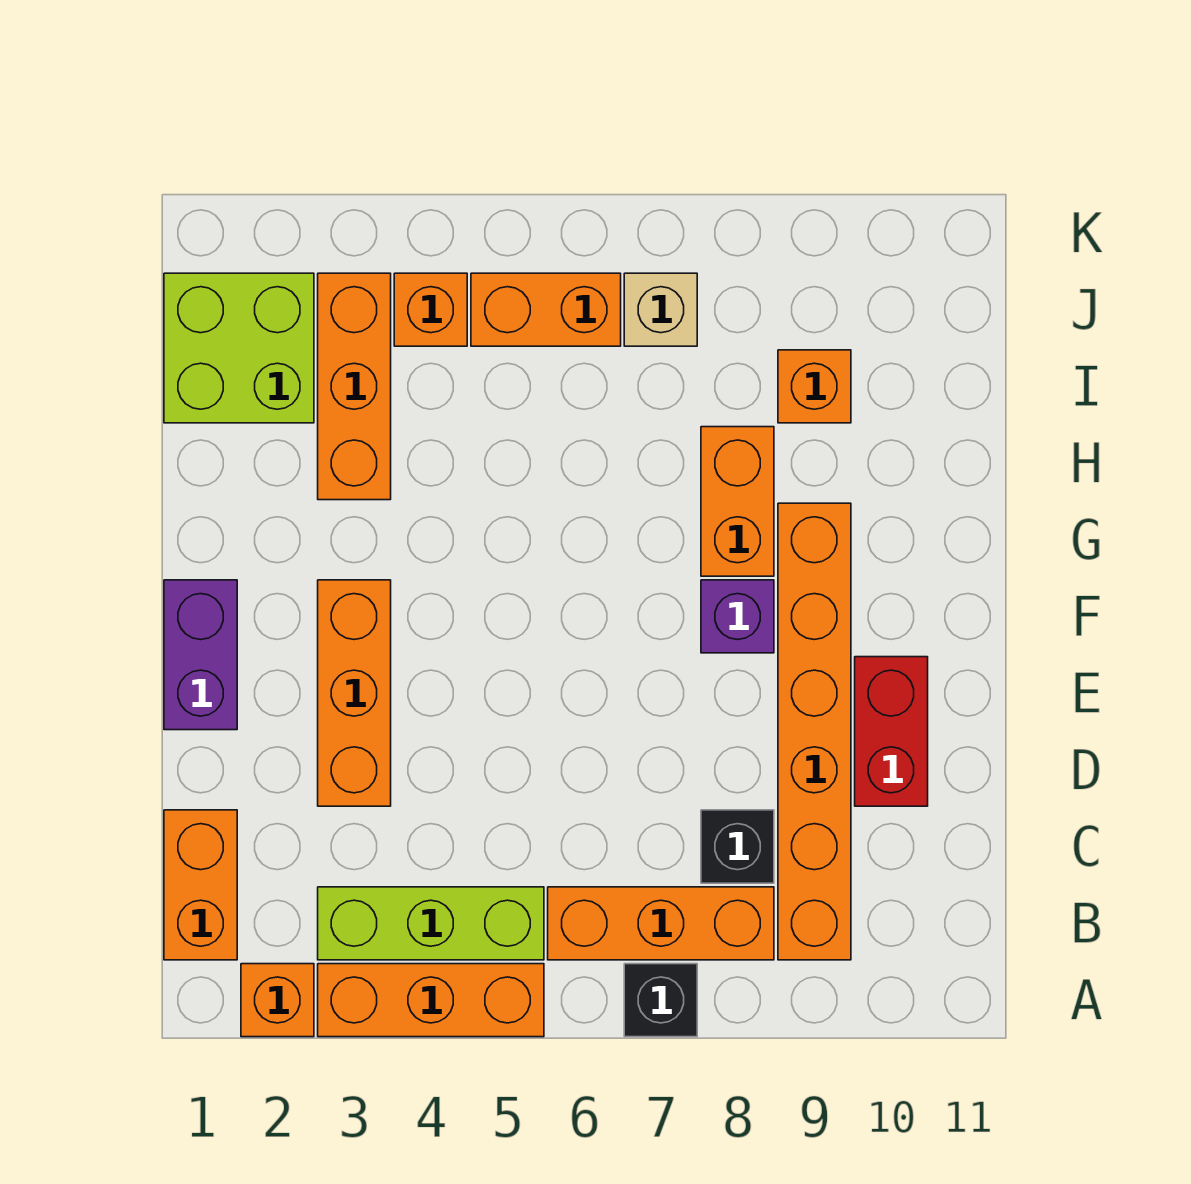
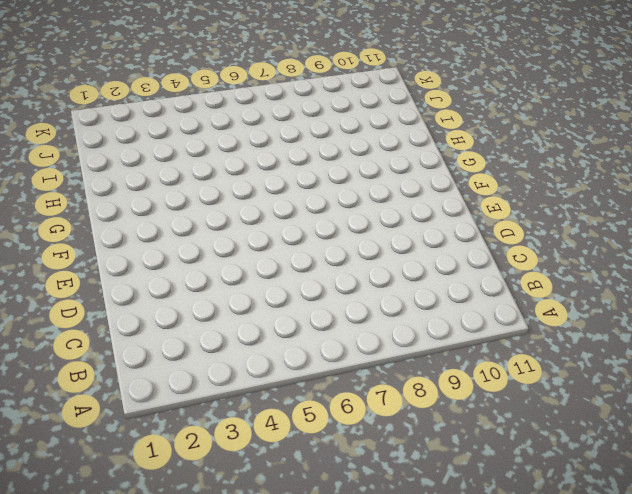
none -> orange 1x1 brick [241,964,314,1037]
none -> orange 1x3 brick [318,964,544,1037]
none -> black 1x1 brick [624,964,697,1037]

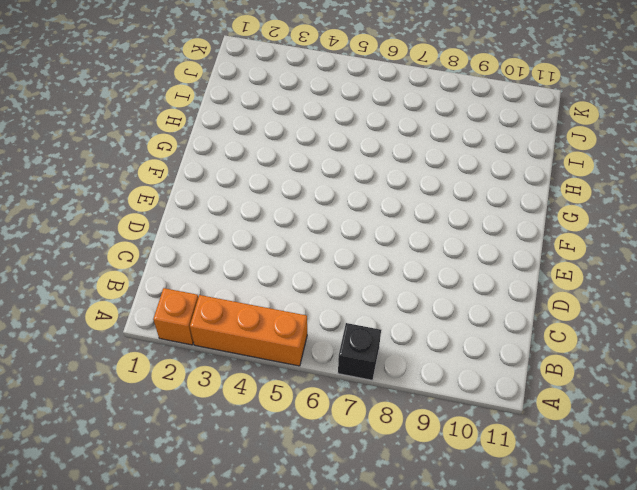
none -> orange 1x2 brick [164,810,237,960]
none -> lime 1x3 brick [318,887,544,960]
none -> orange 1x3 brick [548,887,774,960]

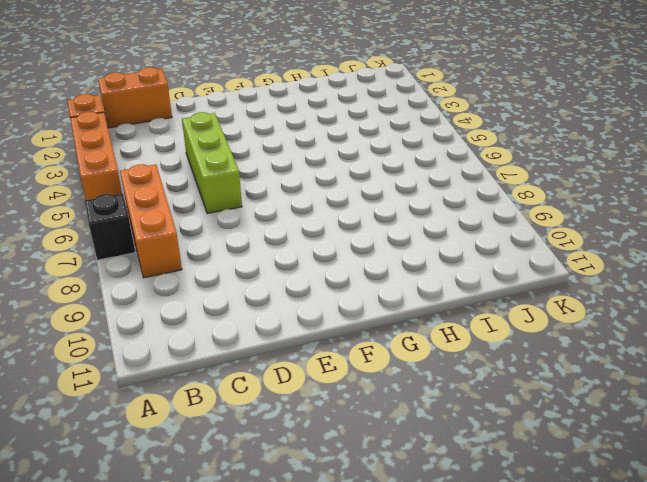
lime 1x3 brick [182,112,242,214] -> lime 1x3 brick moved to [318,887,544,960]
none -> orange 1x6 brick [778,503,851,960]
none -> black 1x1 brick [701,810,774,883]
none -> orange 1x3 brick [318,580,391,806]

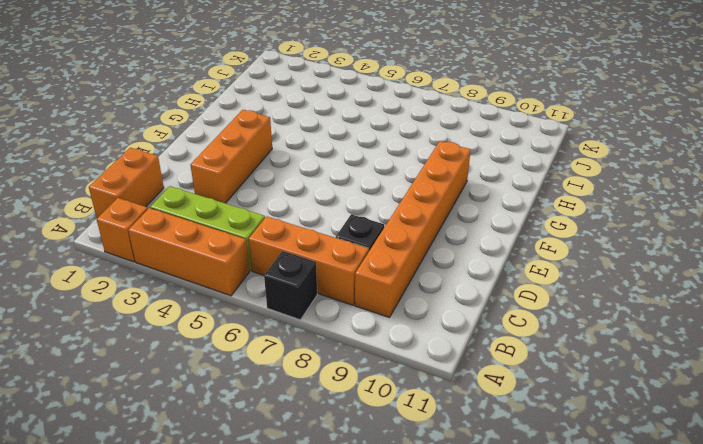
none -> red 1x2 brick [855,657,928,806]
none -> purple 1x2 brick [164,580,237,730]
none -> purple 1x1 brick [701,580,774,653]

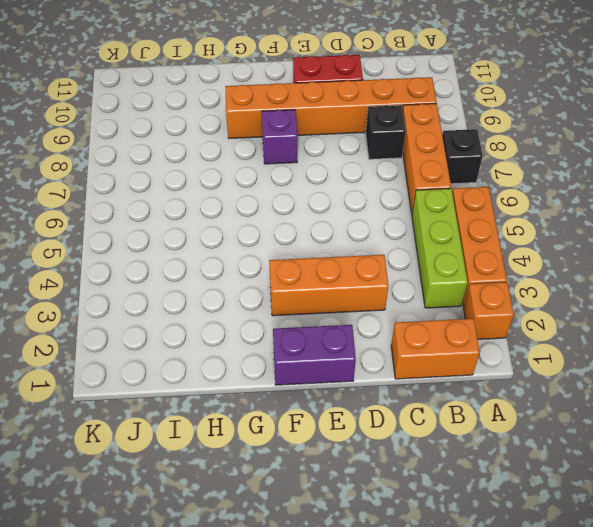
none -> orange 1x2 brick [701,427,774,576]
none -> orange 1x3 brick [318,273,391,500]
none -> lime 2x2 brick [164,273,314,423]

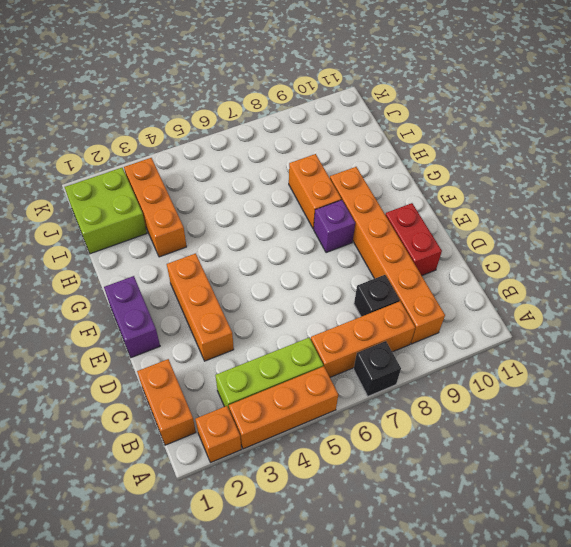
none -> orange 1x1 brick [778,350,851,423]
none -> orange 1x1 brick [394,273,467,346]
none -> orange 1x2 brick [471,273,621,346]

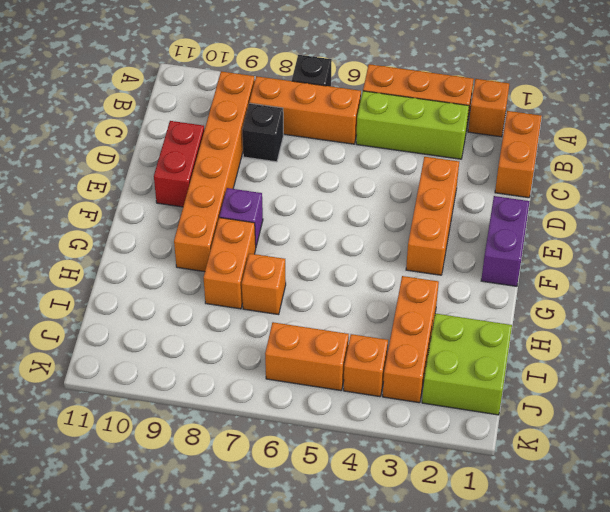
orange 1x1 brick [242,253,286,315] -> orange 1x1 brick moved to [778,350,851,423]
none -> tan 1x1 brick [624,273,697,346]

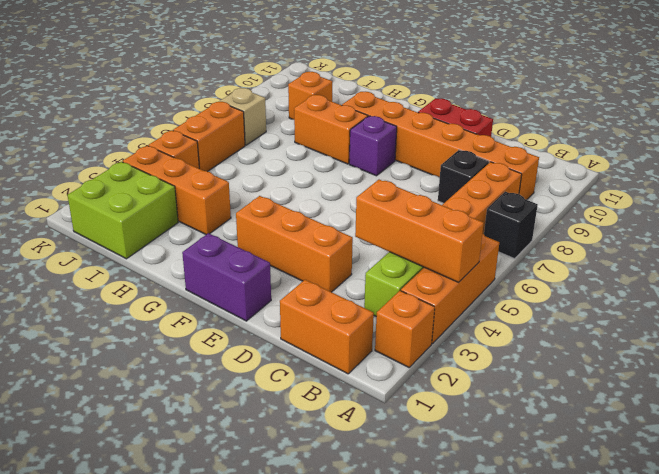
orange 1x3 brick [355,180,484,282] -> none

